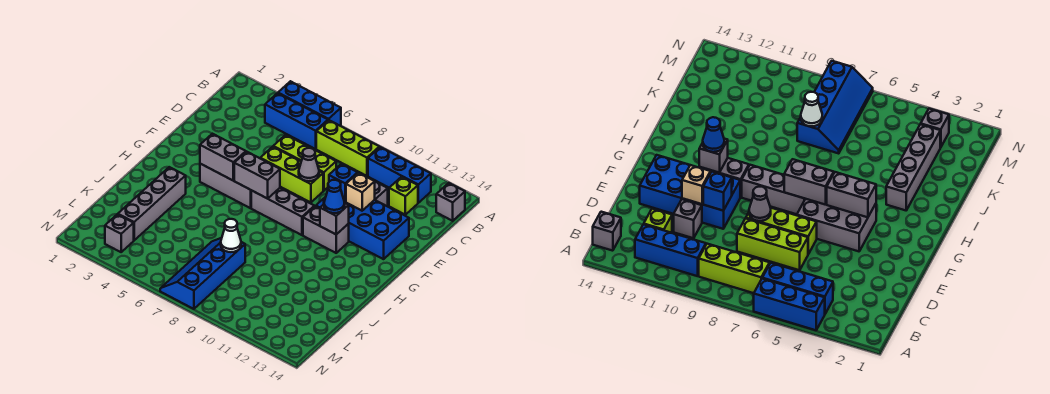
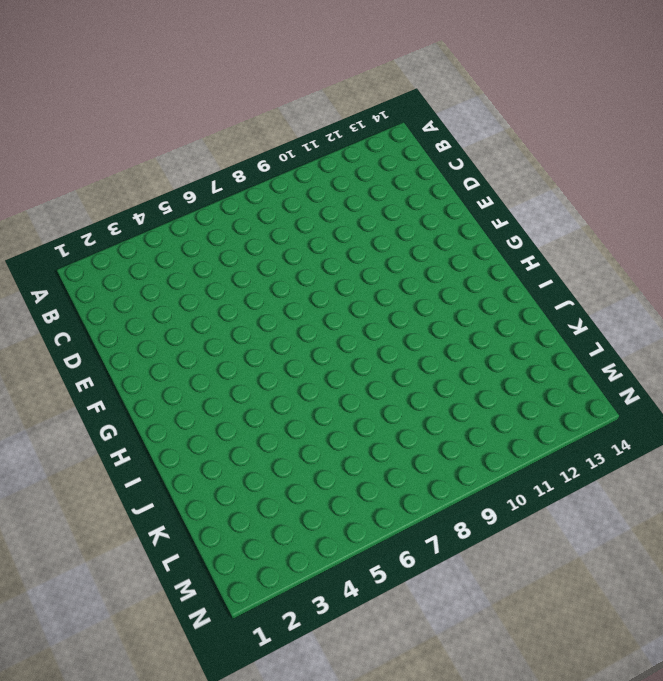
none -> blue 1x3 brick [278,81,341,126]
none -> blue 1x3 brick [265,93,328,149]
none -> lime 1x3 brick [316,120,379,176]

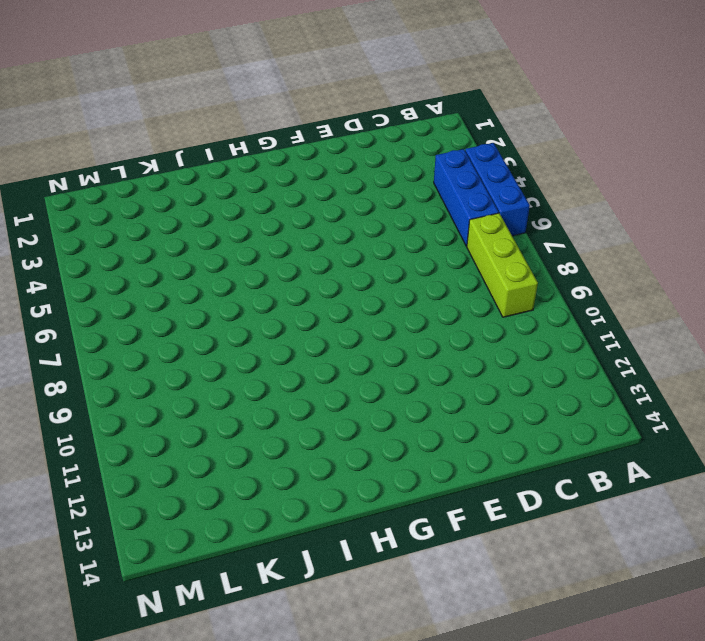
none -> blue 1x3 brick [368,147,431,203]
none -> grey 1x1 brick [436,183,465,221]
none -> lime 1x1 brick [389,177,418,215]

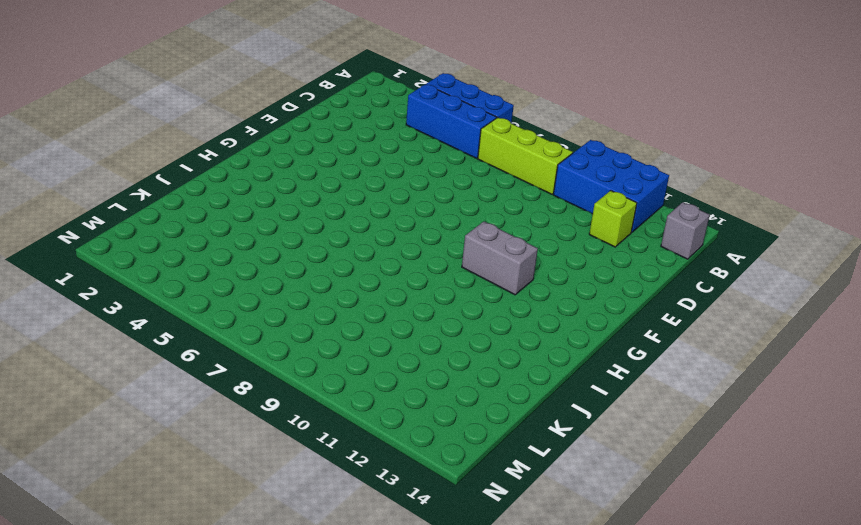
blue 2x3 brick [553,140,669,233] -> blue 1x3 brick [368,147,431,203]
none -> lime 1x3 brick [273,135,336,191]
none -> grey 1x1 brick [375,182,388,206]
none -> lime 1x3 brick [260,147,323,203]

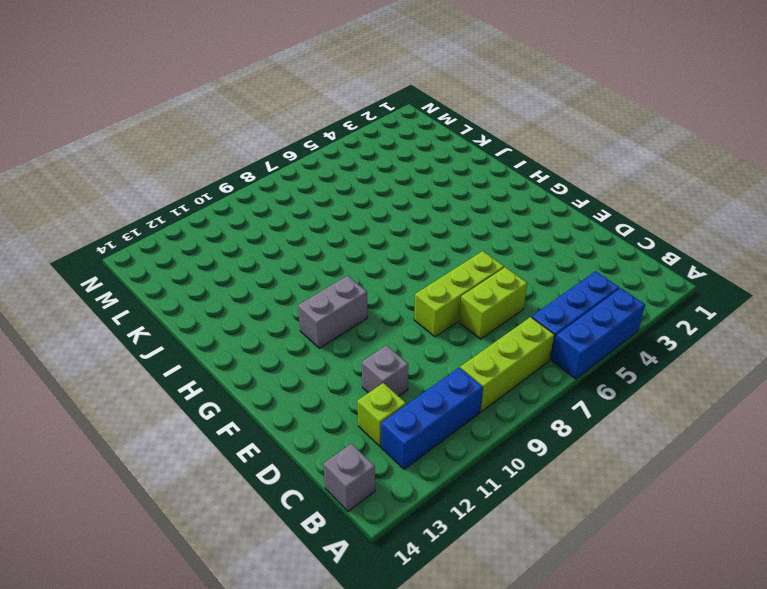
lime 1x2 brick [459,267,528,339] -> lime 1x3 brick [273,135,336,191]
none -> blue 2x4 brick [316,197,409,259]
none -> grey 2x3 brick [200,164,251,208]
none -> grey 1x3 brick [251,188,314,235]

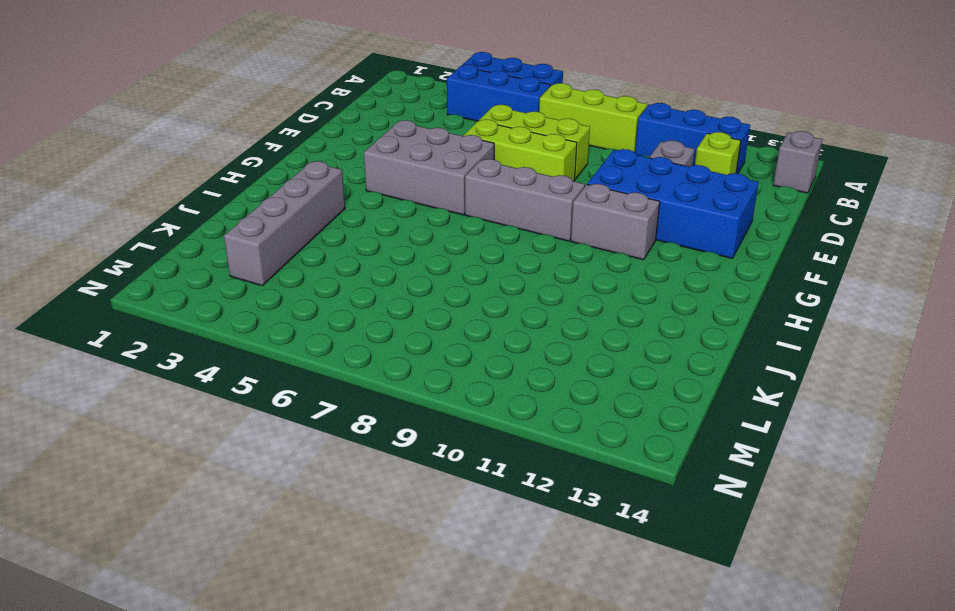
none -> blue 2x4 slope [160,238,245,309]
none -> grey 1x1 brick [105,214,134,252]
none -> grey 1x1 cone [299,148,319,181]

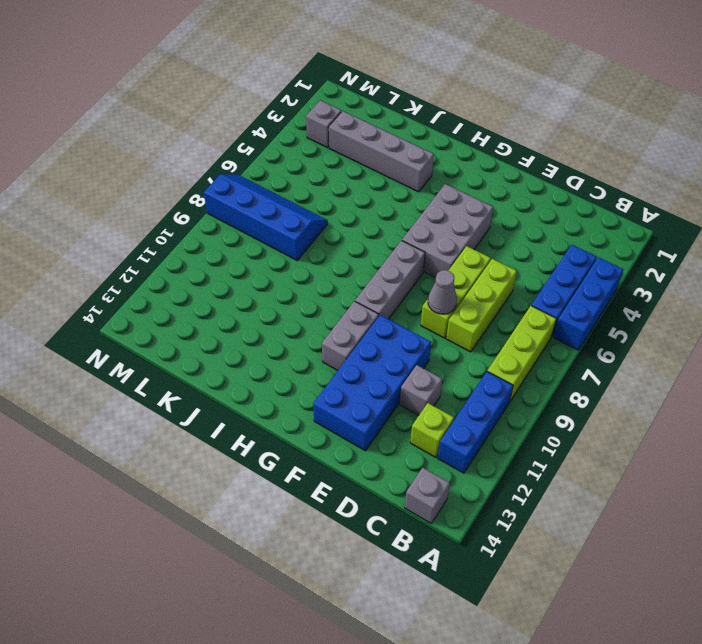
none -> blue 1x1 brick [329,164,357,202]
none -> tan 1x1 brick [346,173,375,211]
none -> grey 1x2 brick [200,134,246,181]

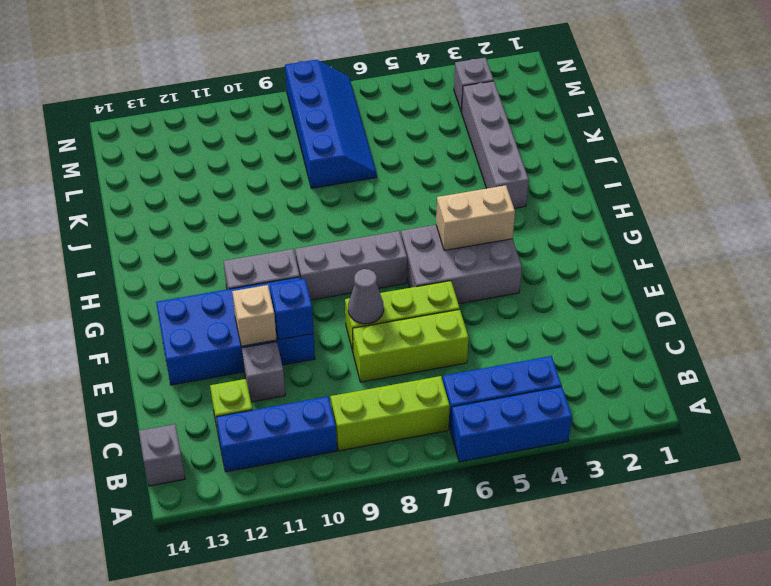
tan 1x2 brick [436,185,515,250] -> grey 1x2 brick [200,134,246,181]
none -> grey 1x2 brick [234,152,280,199]
none -> grey 1x1 brick [320,203,349,234]
none -> white 1x1 cone [221,219,241,252]

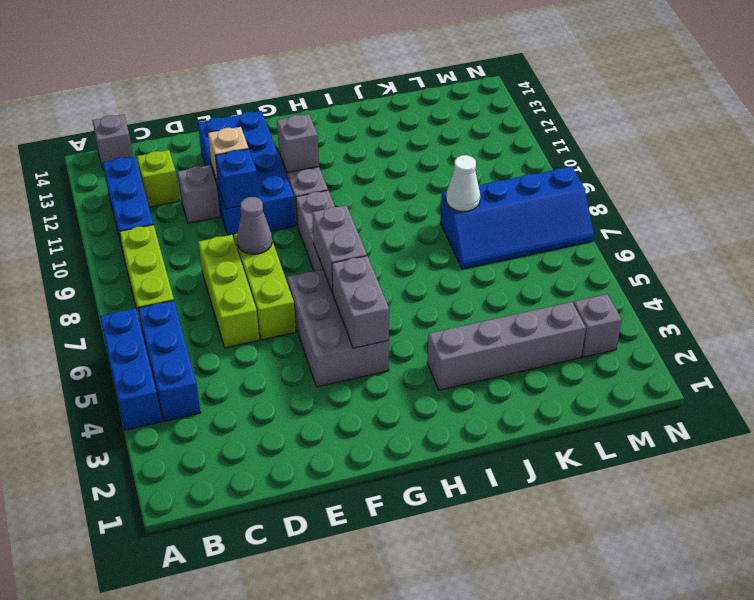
none -> blue 1x1 cone [324,180,345,213]

